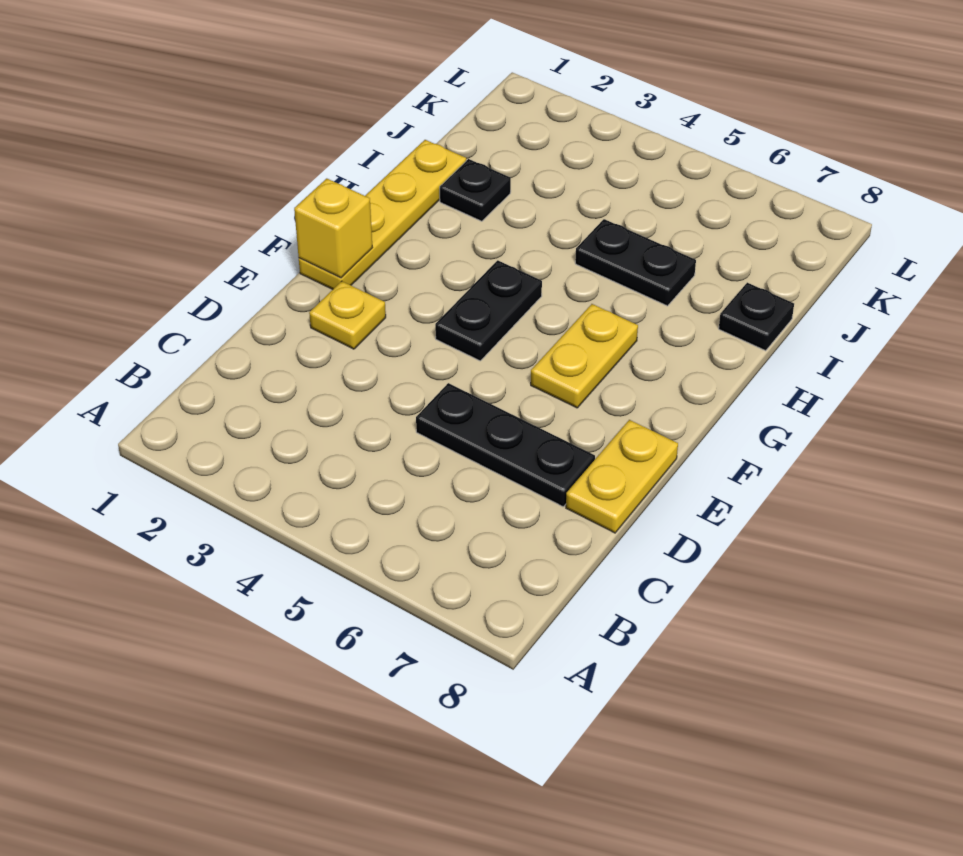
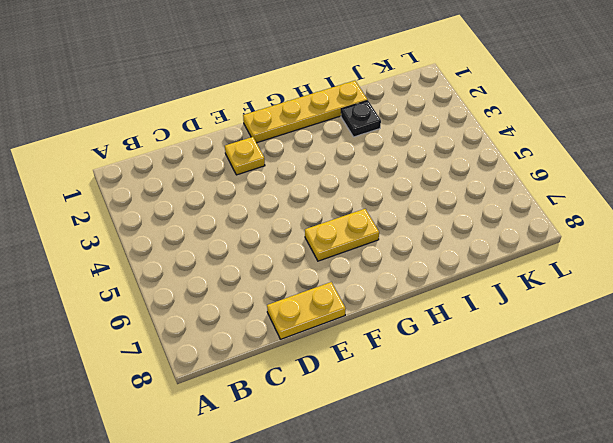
none -> black 1x3 plate [416,383,595,507]
none -> black 1x2 plate [435,260,542,361]

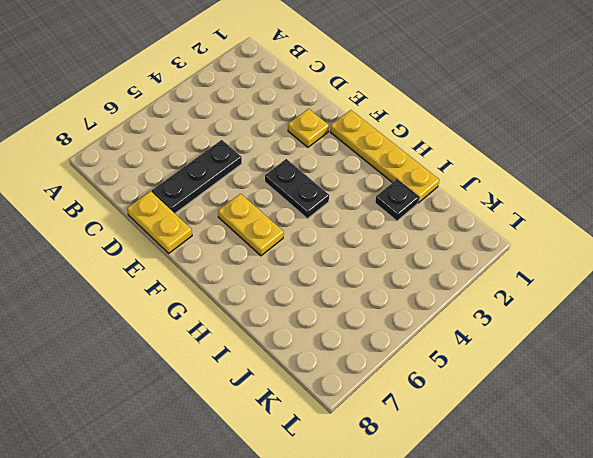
none -> black 1x2 plate [575,219,696,306]
none -> black 1x1 plate [719,283,794,351]

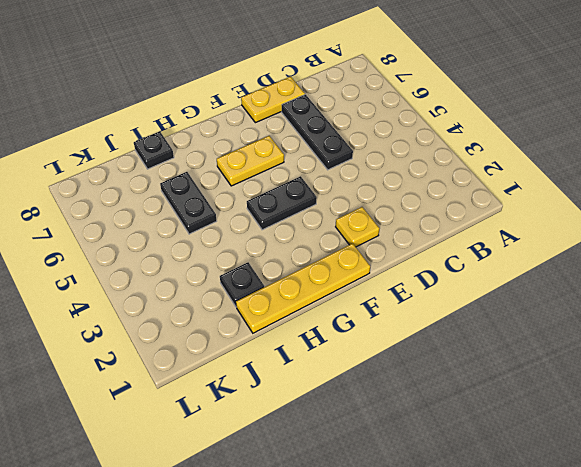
none -> yellow 1x1 brick [294,179,372,278]

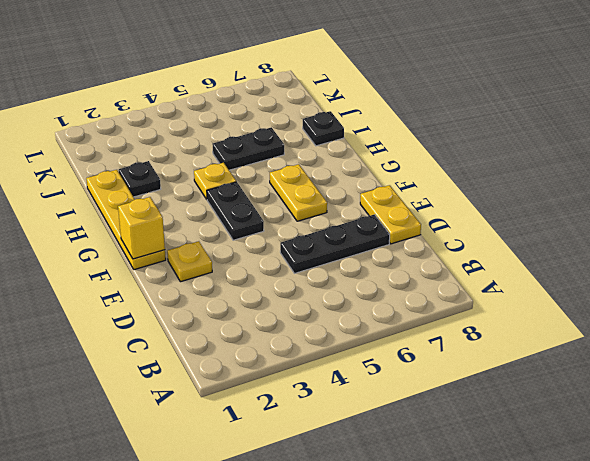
yellow 1x1 plate [194,163,236,199] -> none

